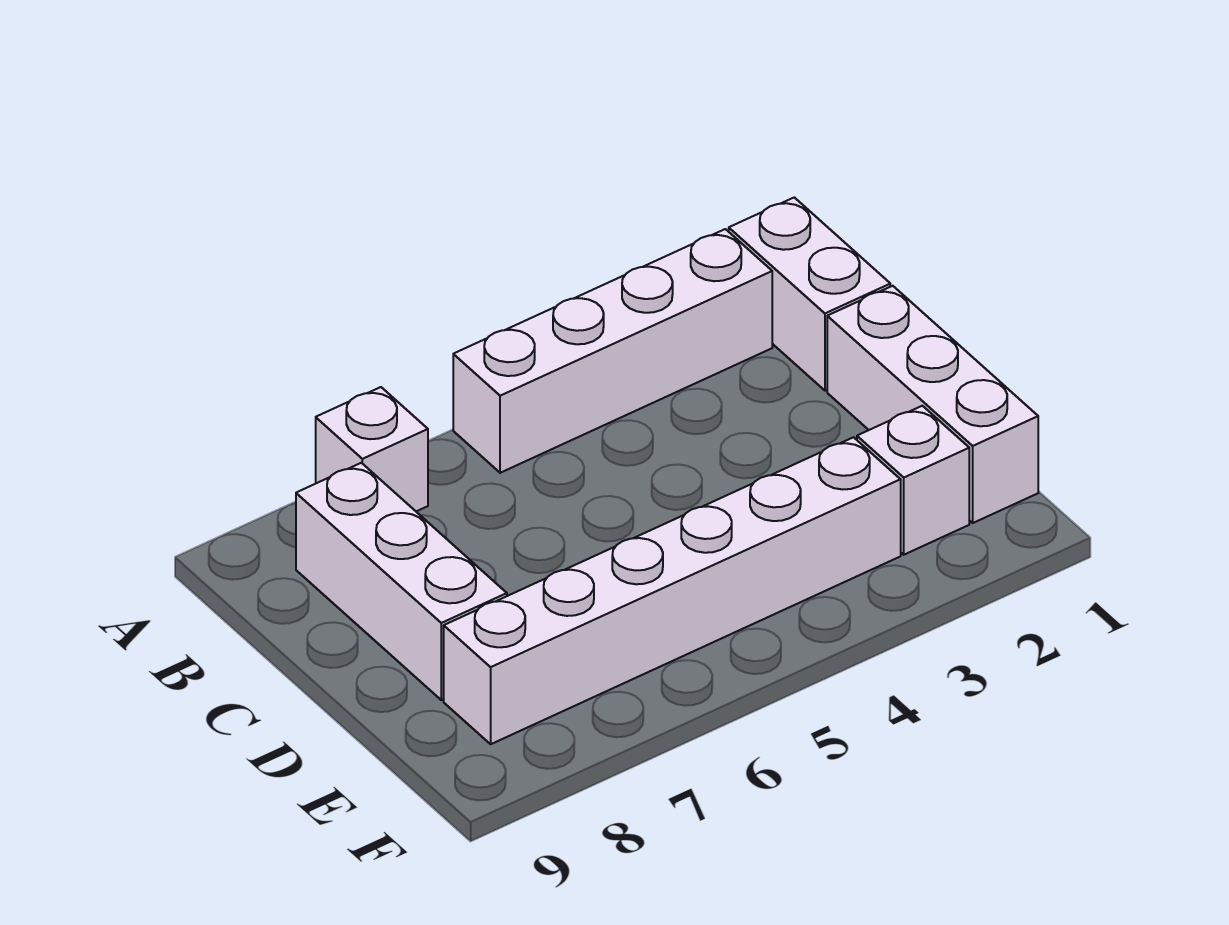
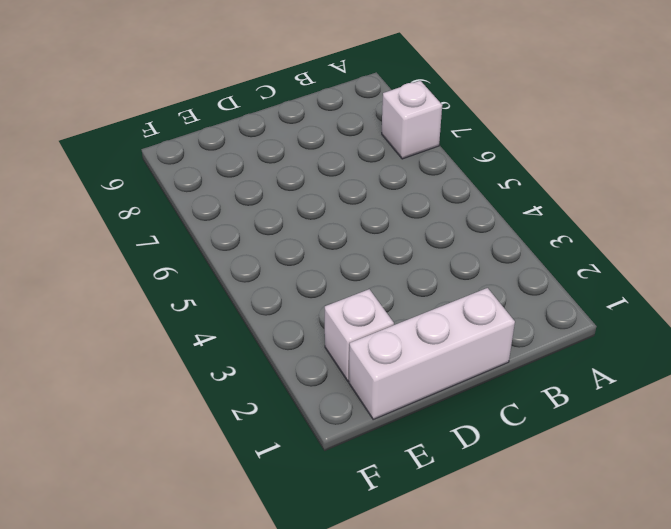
none -> white 1x2 brick [729,197,890,391]
none -> white 1x4 brick [453,229,772,473]

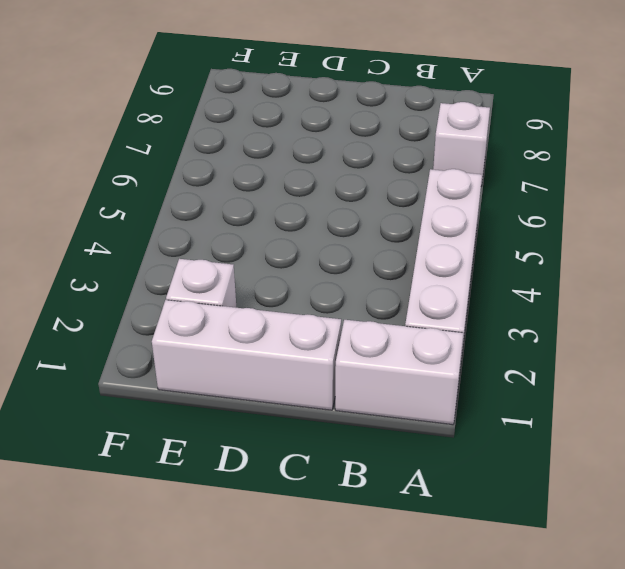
none -> white 1x3 brick [296,463,507,700]
none -> white 1x6 brick [444,437,901,744]

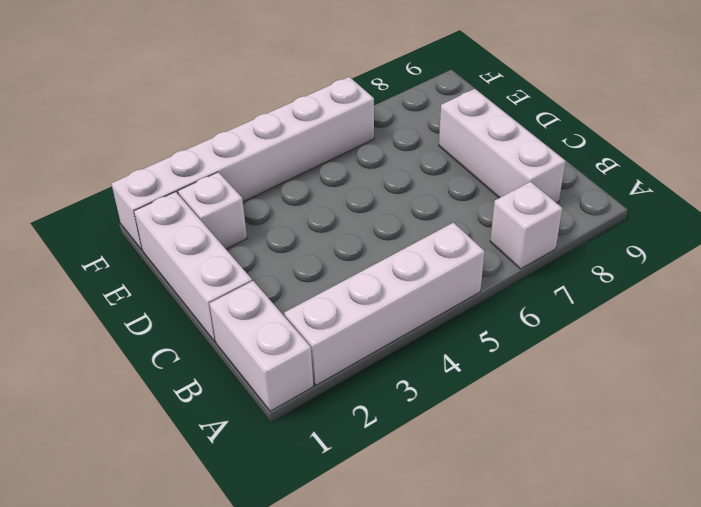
white 1x6 brick [111,77,374,250] -> white 1x6 brick moved to [444,437,901,744]

